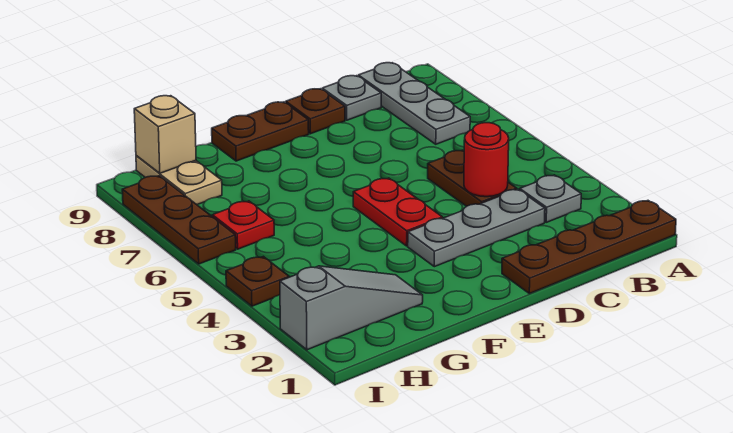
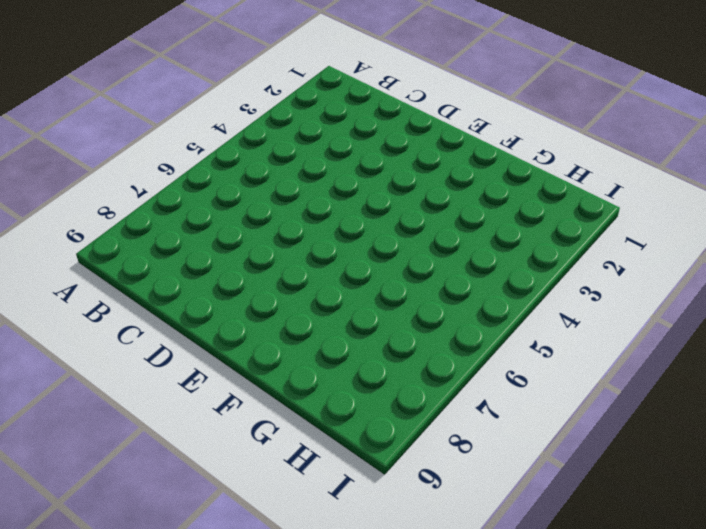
none -> brown 1x4 plate [502,201,676,294]
none -> grey 1x1 plate [520,175,581,222]
none -> grey 1x3 plate [358,63,470,144]

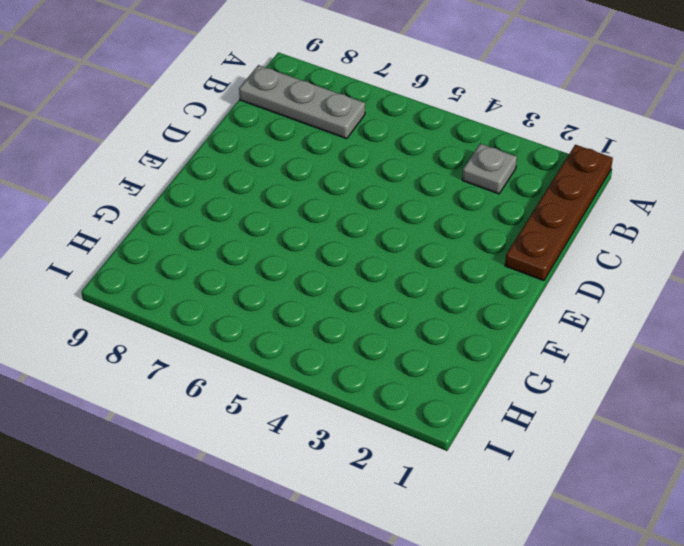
none -> grey 1x3 plate [408,189,545,267]
none -> brown 1x2 plate [428,150,517,206]
none -> grey 1x1 plate [322,76,381,120]

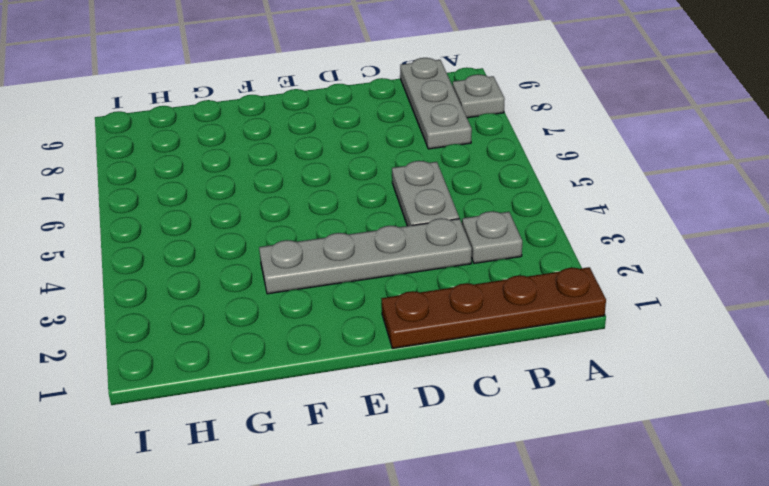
grey 1x1 plate [453,74,505,118] -> grey 1x1 plate moved to [322,76,381,120]
grey 1x4 plate [259,218,472,294] -> grey 1x3 plate [408,189,545,267]
grey 1x2 plate [392,161,459,226] -> brown 1x2 plate [428,150,517,206]
none -> brown 1x1 plate [286,89,345,134]
none -> red 1x2 plate [353,178,442,246]
none -> brown 1x2 plate [212,102,309,161]

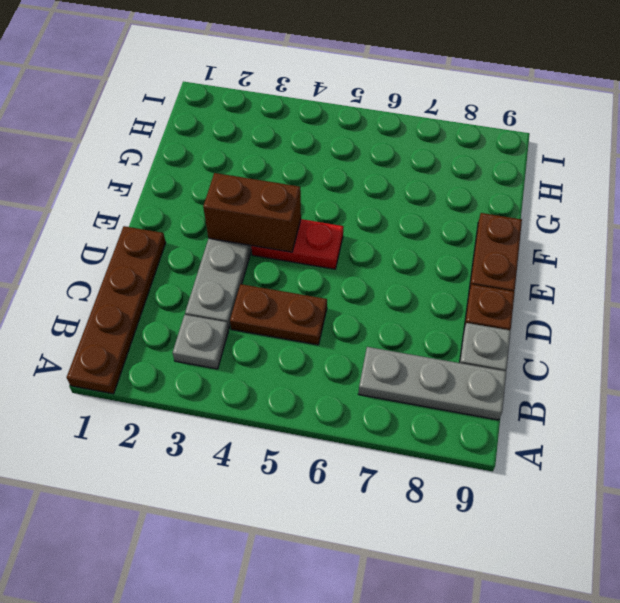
brown 1x2 brick [203,173,301,252] -> none
none -> grey 1x3 slope [280,266,423,350]
none -> red 1x1 plate [212,201,274,249]
none -> tan 1x2 plate [136,156,222,205]

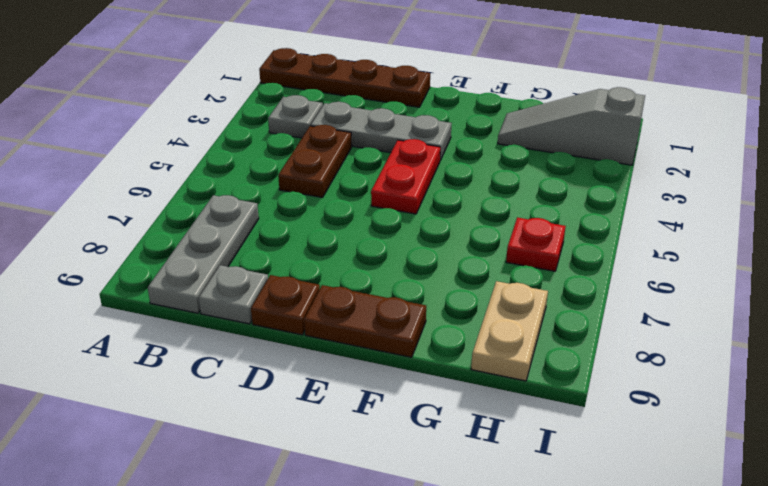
none -> brown 1x1 plate [226,256,289,306]
none -> brown 1x3 plate [122,176,236,264]
none -> red 1x1 round brick [464,123,509,197]

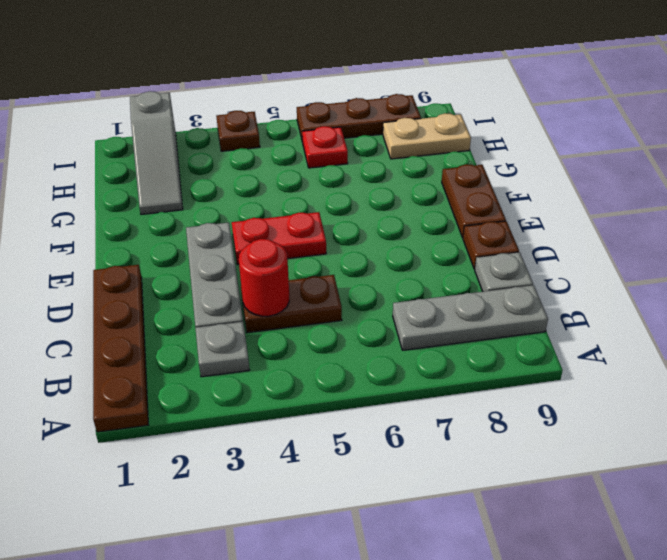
none -> tan 1x1 brick [134,96,196,173]

